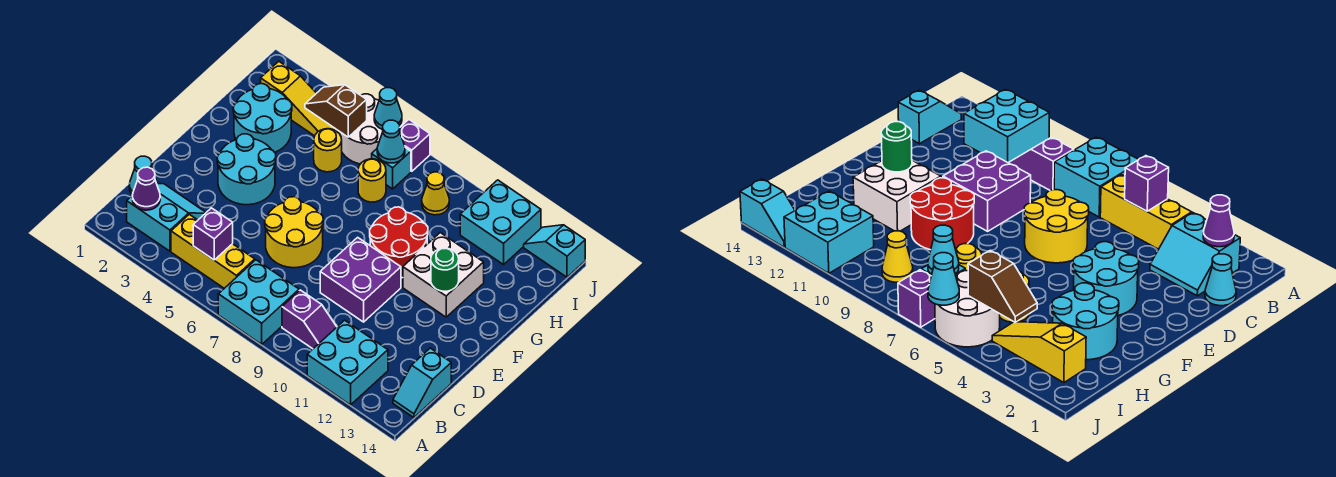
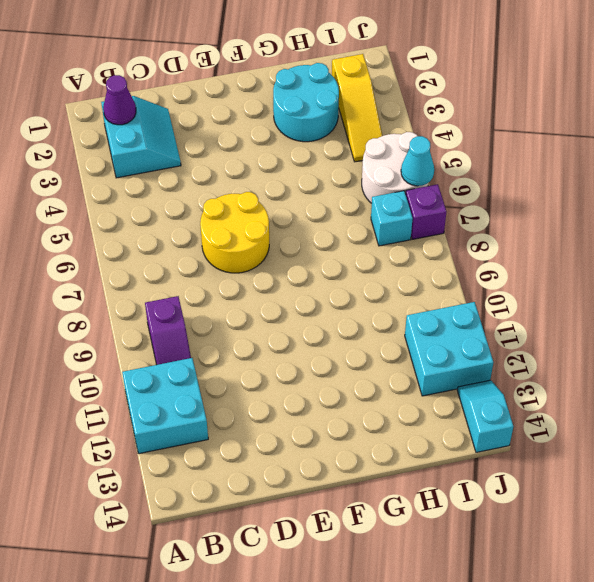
none -> cyan 2x2 brick [218,260,299,344]
none -> yellow 1x3 brick [171,214,255,288]
none -> cyan 1x2 slope [393,348,451,418]

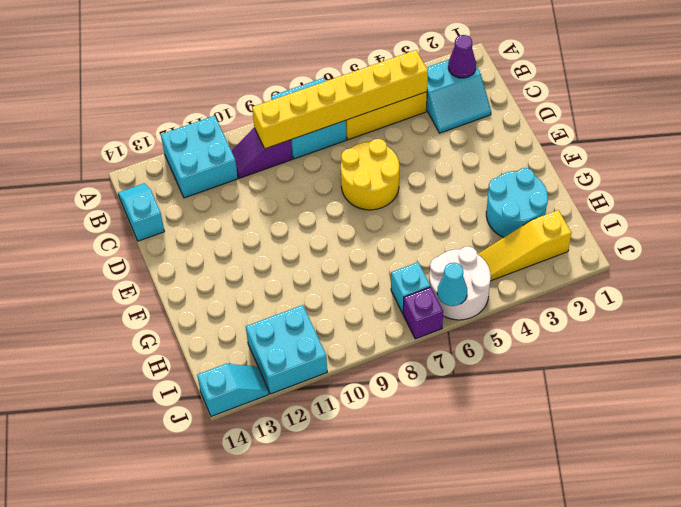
yellow 1x6 brick [252,50,428,149] -> purple 1x1 brick [193,208,233,260]
none -> cyan 1x1 cone [129,156,157,195]
none -> purple 2x2 brick [320,237,401,322]
none -> cyan 2x2 round brick [217,134,276,205]

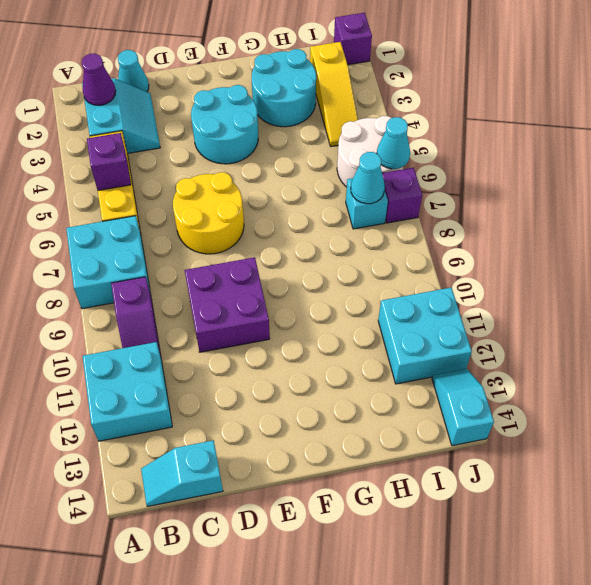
purple 1x1 brick [334,13,372,65] -> none
none -> red 2x2 round brick [370,207,428,278]
none -> white 2x2 brick [403,233,484,317]
none -> yellow 1x1 round brick [314,129,342,172]

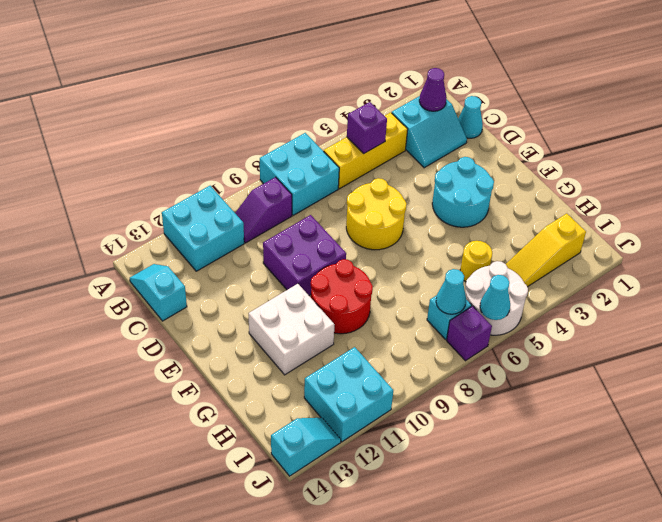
none -> cyan 2x2 round brick [233,84,292,152]
none -> yellow 1x1 round brick [358,159,386,202]
none -> yellow 1x1 cone [422,172,449,215]

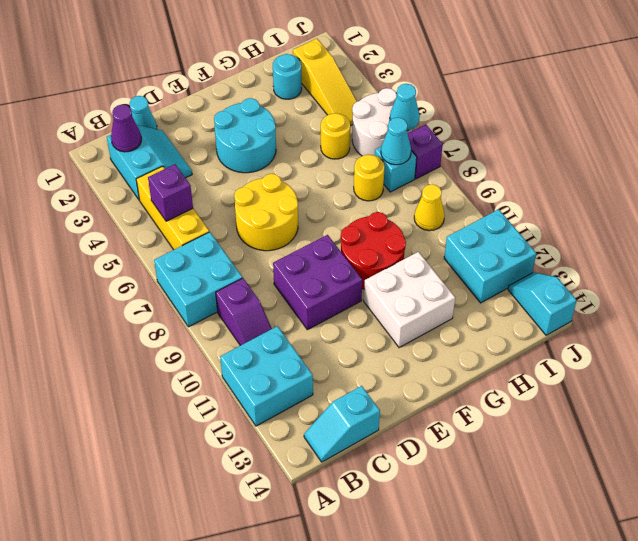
cyan 1x1 round brick [273,54,302,99] -> cyan 2x2 round brick [233,84,292,152]
none -> green 1x1 round brick [431,248,459,291]
none -> brown 1x2 slope [305,85,367,137]

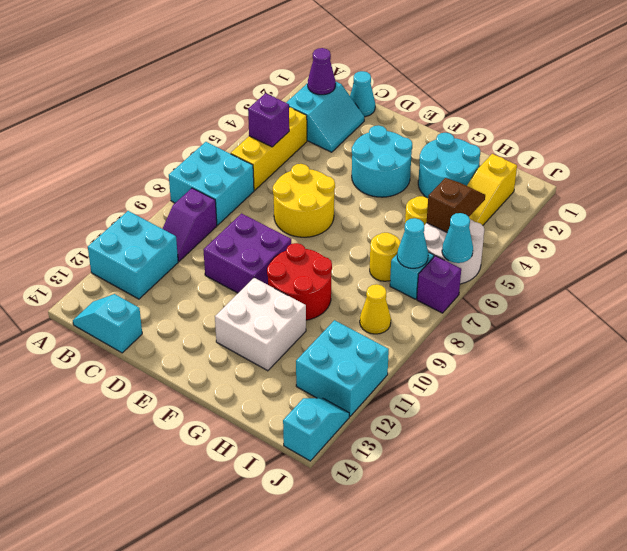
none -> green 1x1 round brick [431,248,459,291]

